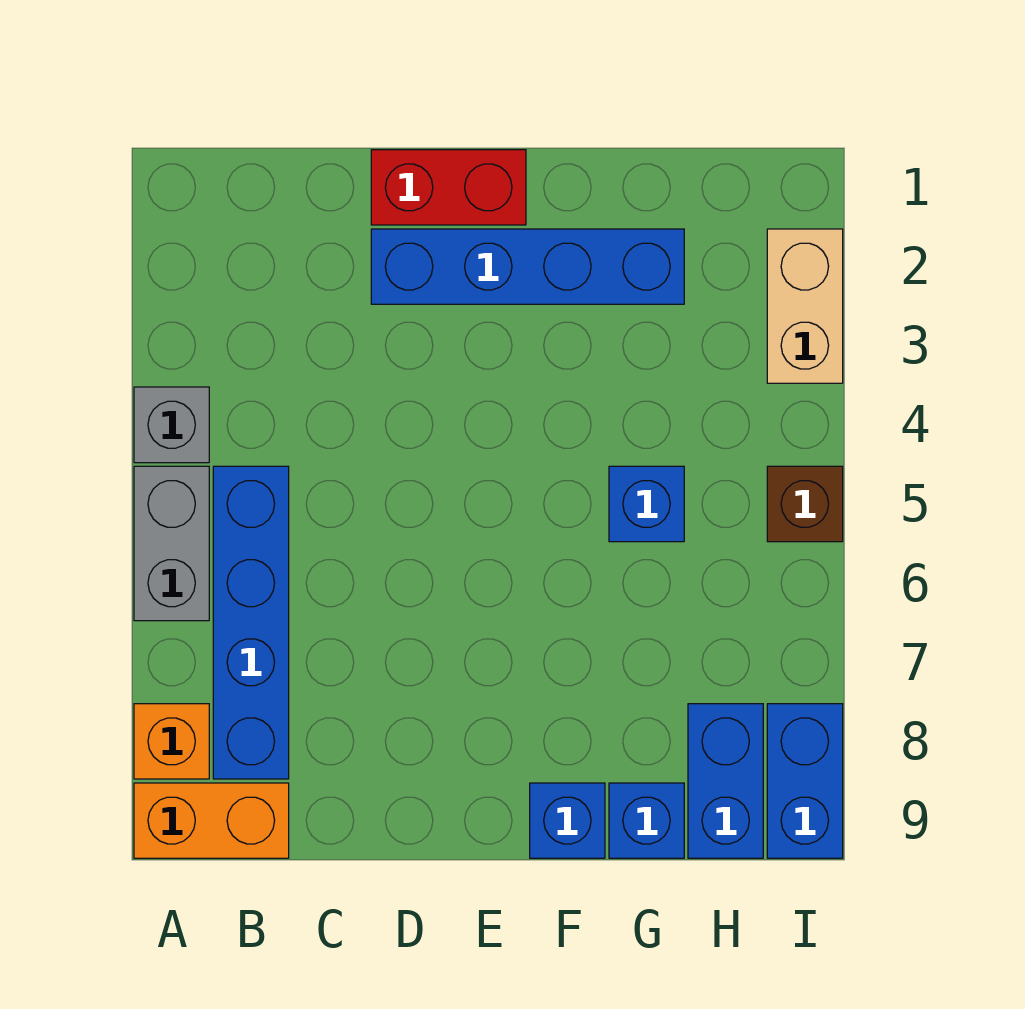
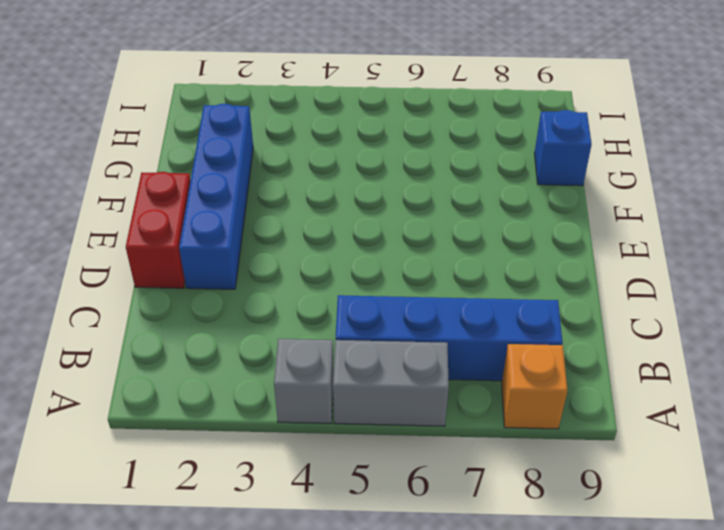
none -> orange 1x2 brick [134,783,289,858]
none -> blue 1x1 brick [530,783,605,858]
none -> blue 1x1 brick [609,466,684,542]

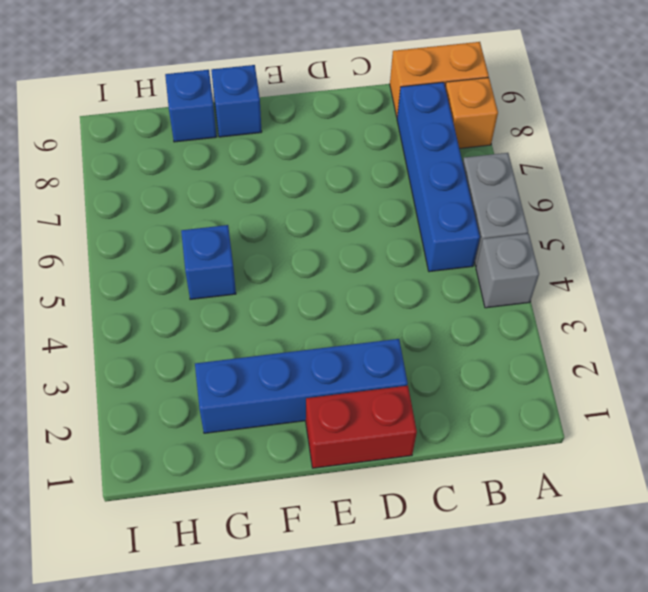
none -> blue 1x2 brick [688,704,763,858]
none -> tan 1x2 brick [767,229,843,383]
none -> brown 1x1 brick [767,466,843,542]

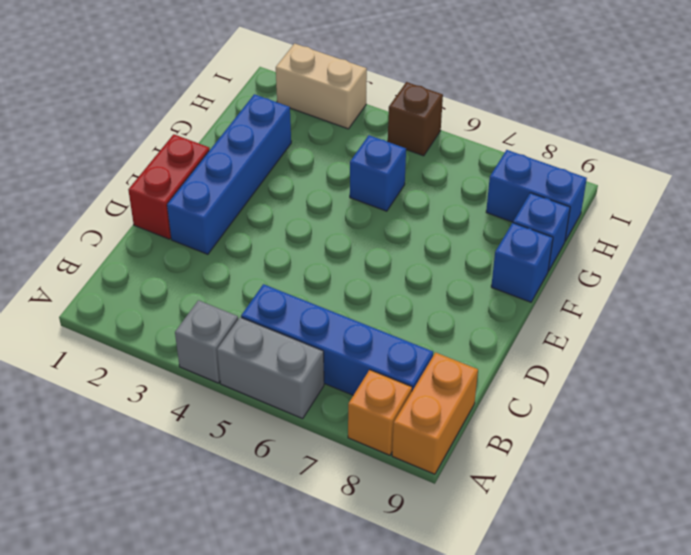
none -> blue 1x2 brick [767,704,843,858]

